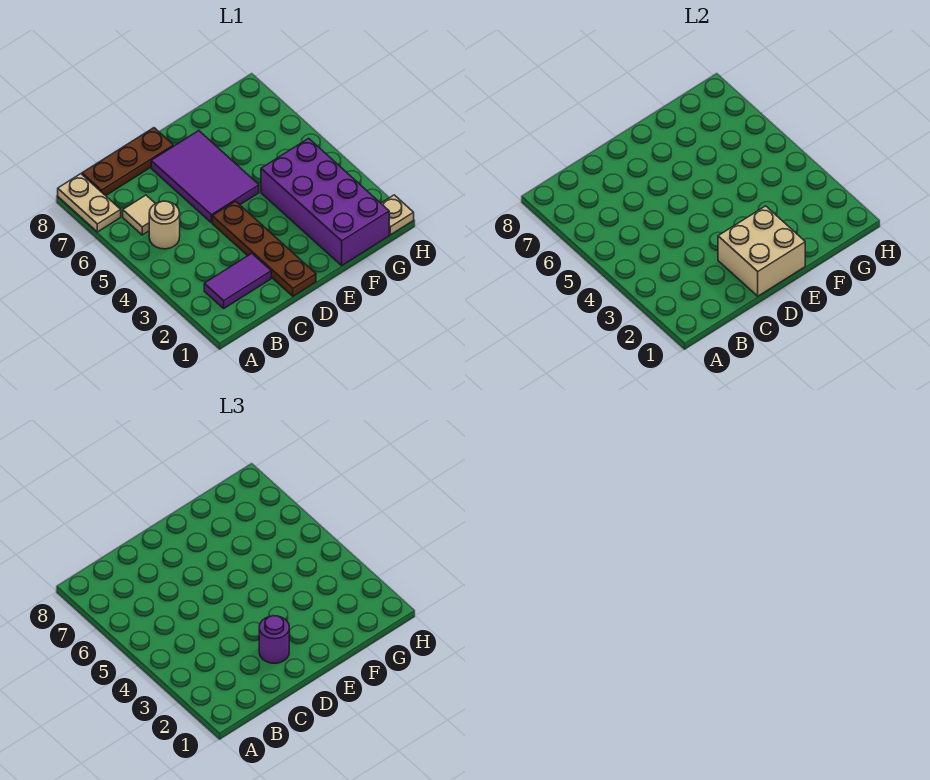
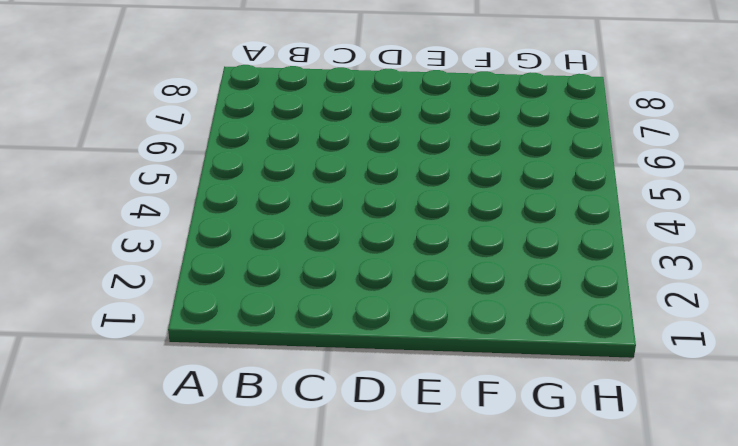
none -> tan 1x2 plate [58,174,121,232]
none -> purple 1x2 tile [204,253,271,308]

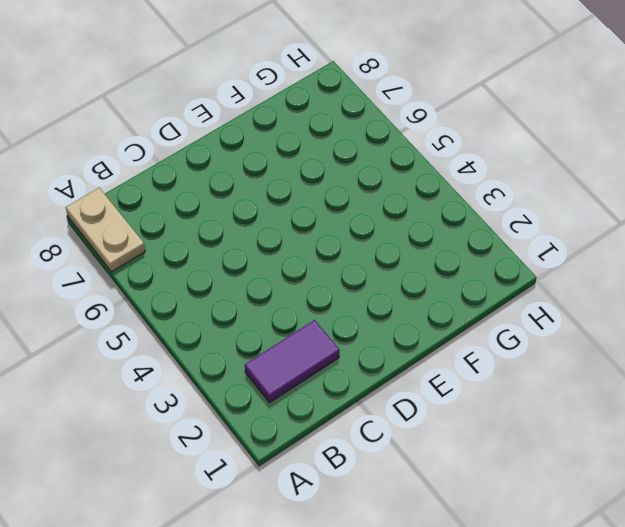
none -> tan 1x1 round brick [149,201,180,249]
none -> tan 1x1 tile [123,195,155,235]

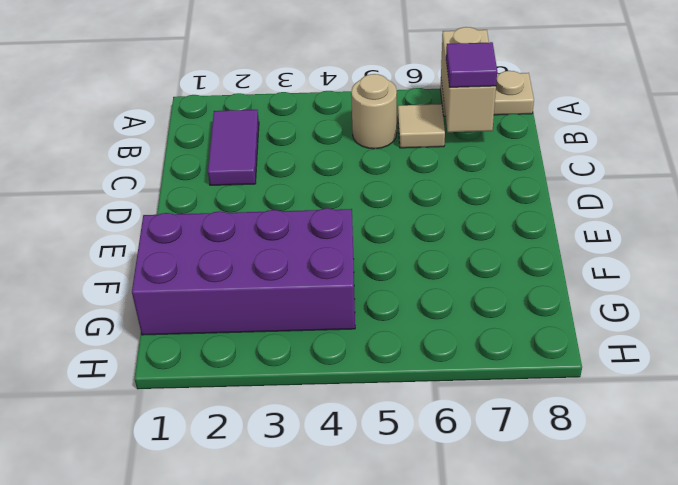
tan 1x2 brick [441,27,496,132] -> none
purple 1x1 tile [446,42,497,87] -> none
none -> brown 1x3 plate [82,128,173,196]
none -> brown 1x4 plate [212,201,316,296]

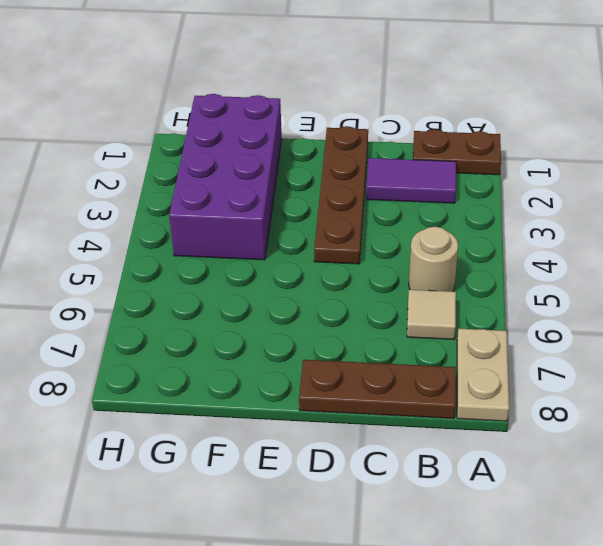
brown 1x2 plate [413,130,501,175] -> none
none -> purple 2x3 tile [151,131,259,223]
none -> tan 1x1 plate [381,195,414,235]

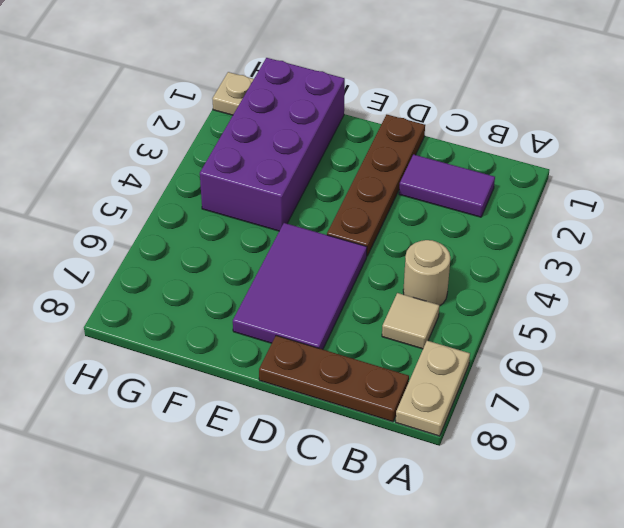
none -> tan 2x2 brick [718,206,805,296]
none -> purple 1x1 round brick [259,616,289,663]

